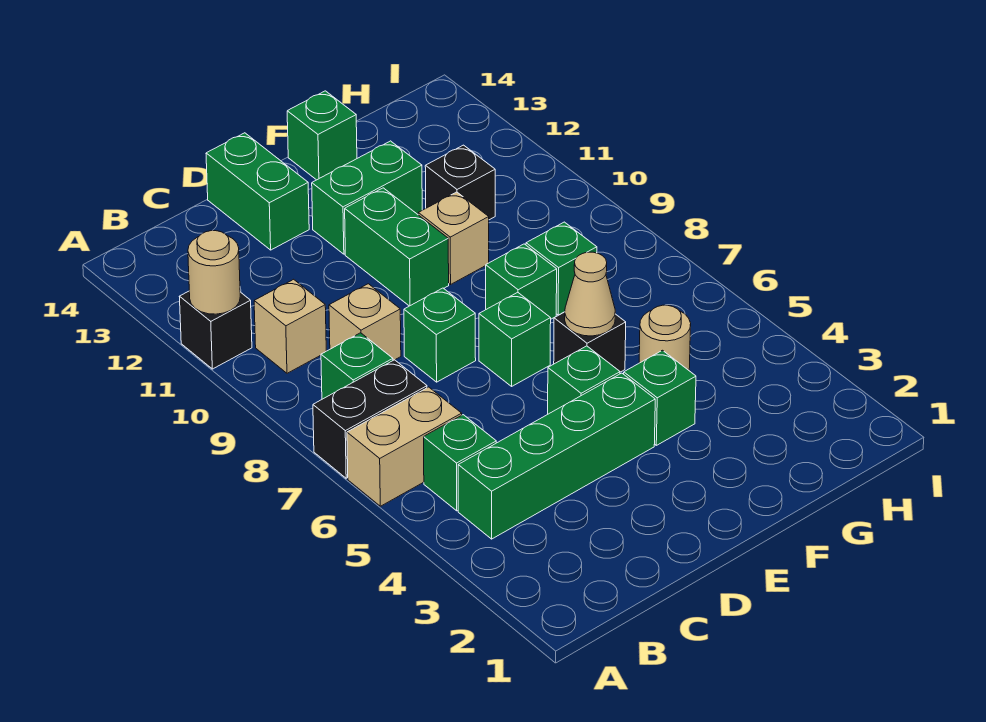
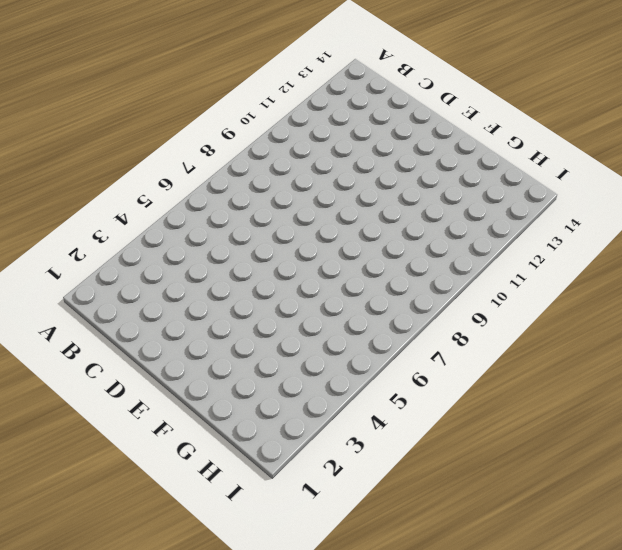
none -> tan 1x2 brick [347,387,462,506]
none -> black 1x2 brick [313,360,427,478]
none -> black 1x1 brick [179,291,252,369]

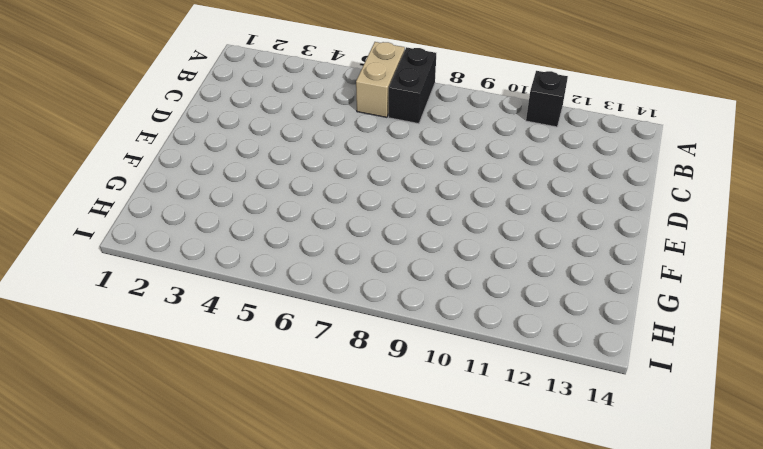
none -> green 1x4 brick [458,373,655,539]
none -> green 1x1 brick [424,415,496,511]
none -> green 1x1 brick [321,333,393,399]

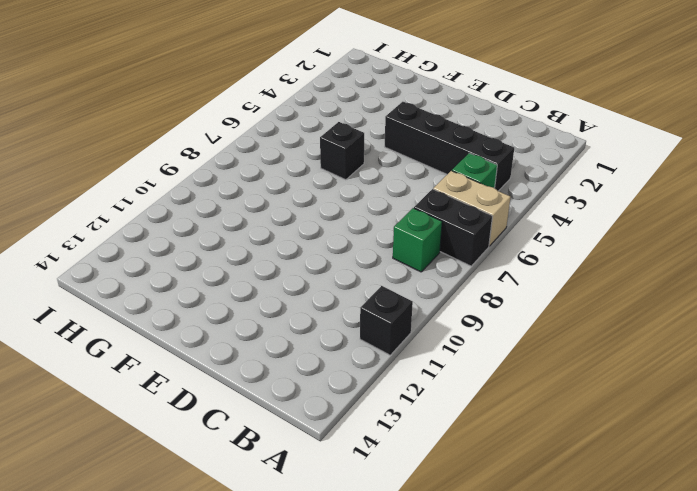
black 1x4 brick [385,102,514,191] -> green 1x4 brick [458,373,655,539]
none -> tan 1x1 brick [254,279,326,373]
none -> tan 1x1 brick [329,284,401,360]
none -> green 1x1 brick [404,288,476,382]

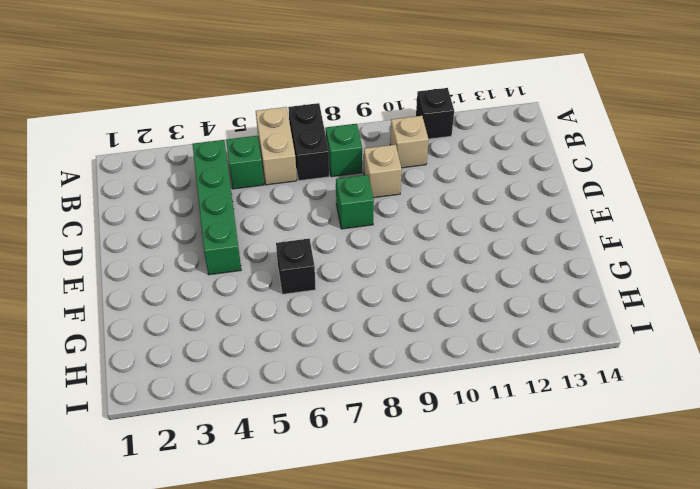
none -> green 1x2 brick [206,133,309,250]
none -> green 1x1 brick [548,346,620,414]
none -> green 1x1 brick [479,292,551,386]

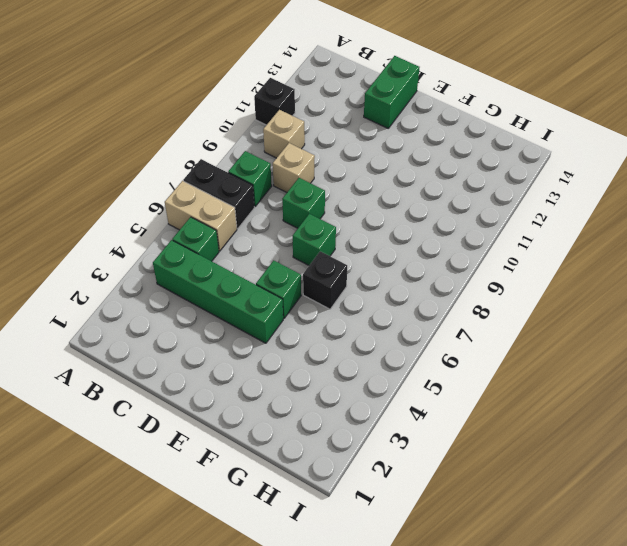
none -> green 1x2 brick [345,188,449,306]
none -> green 1x2 brick [312,141,422,254]
none -> green 1x1 brick [624,350,696,445]

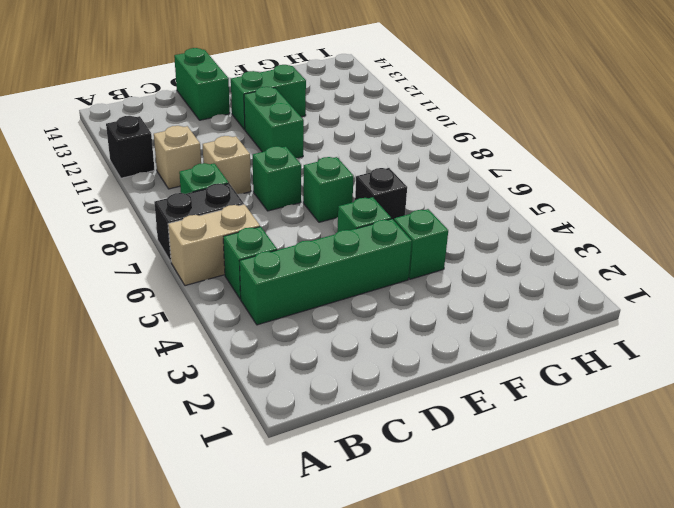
none -> green 1x1 brick [486,244,557,319]
none -> tan 1x1 brick [418,192,489,284]
none -> green 1x1 brick [287,91,357,180]

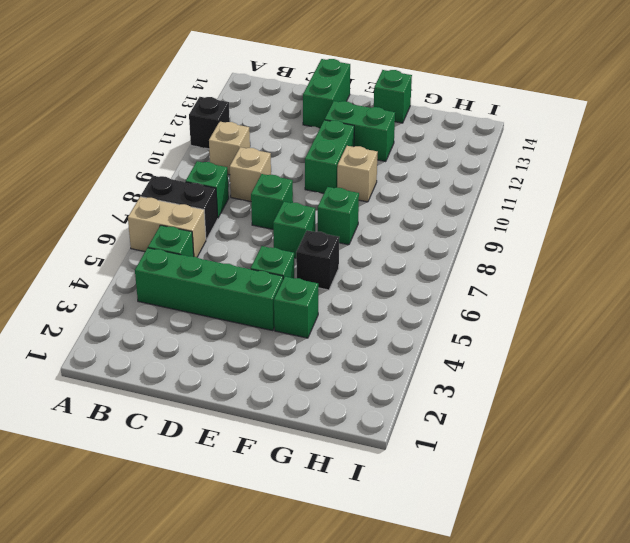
none -> tan 1x1 round brick [639,305,691,370]
none -> green 1x1 brick [526,222,597,315]
none -> black 1x1 brick [425,145,495,220]

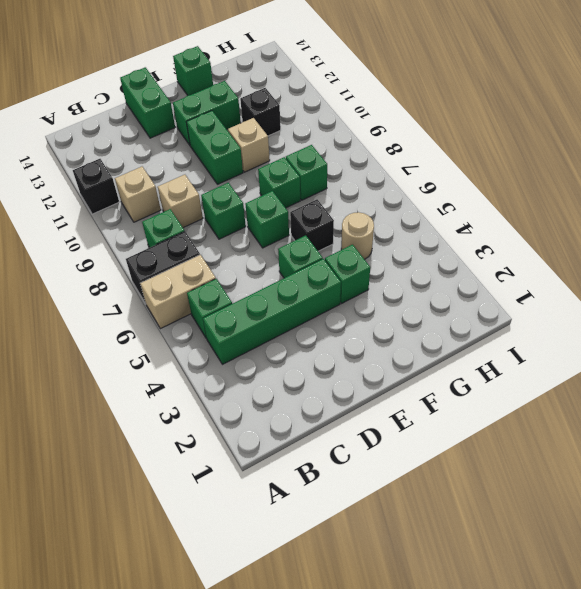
none -> tan 1x1 round brick [188,231,240,314]
none -> tan 1x1 cone [565,252,615,336]

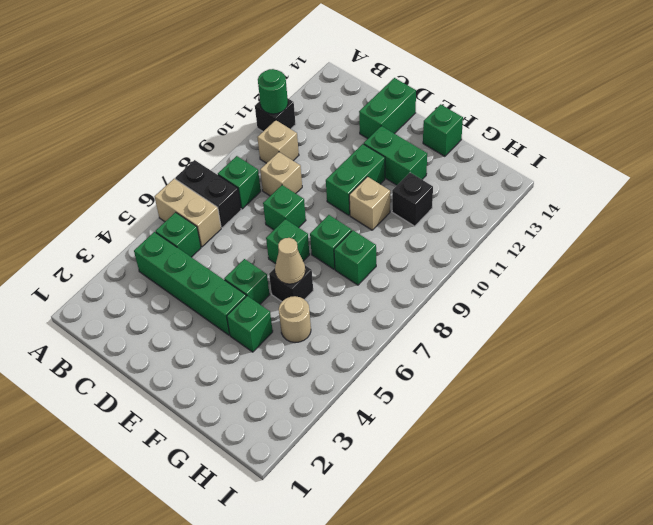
green 1x1 round brick [258,69,288,114] -> tan 1x1 round brick [188,231,240,314]

